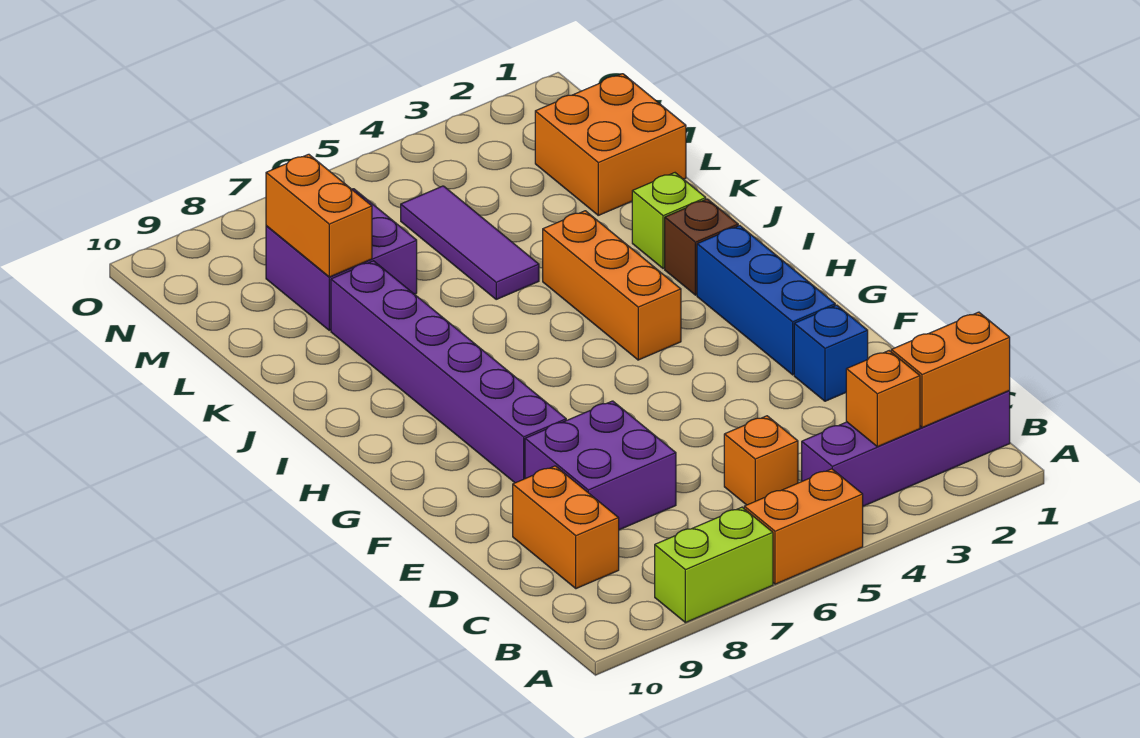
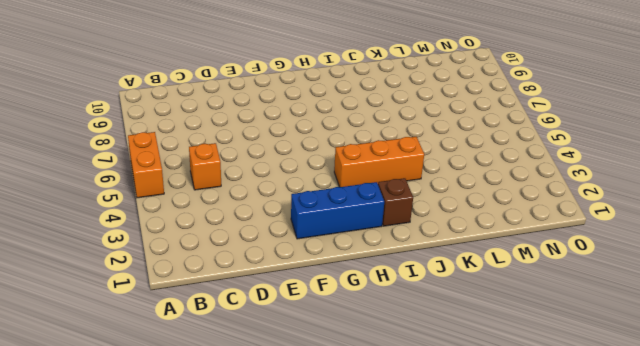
none -> lime 1x2 brick [655,507,773,623]
none -> purple 1x4 brick [802,391,1010,506]
none -> orange 1x2 brick [513,466,619,589]

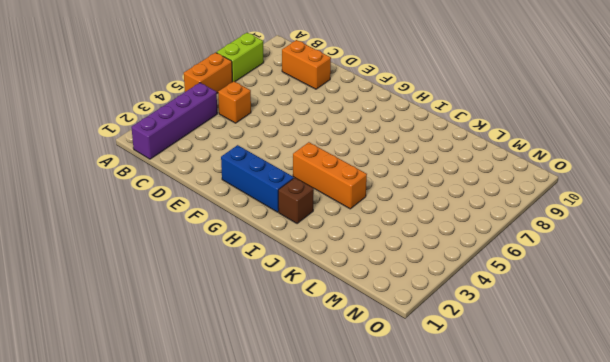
none -> purple 2x2 brick [525,401,676,530]
none -> blue 1x1 brick [794,305,868,401]
none -> purple 1x6 brick [331,261,566,483]

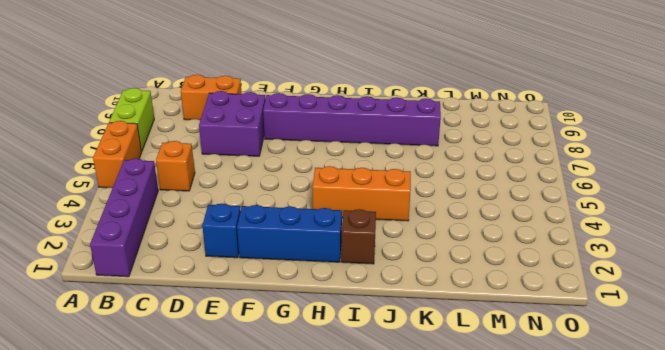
none -> lime 1x1 brick [632,173,706,269]
none -> purple 1x3 tile [401,186,539,299]
none -> orange 2x2 brick [535,74,686,215]

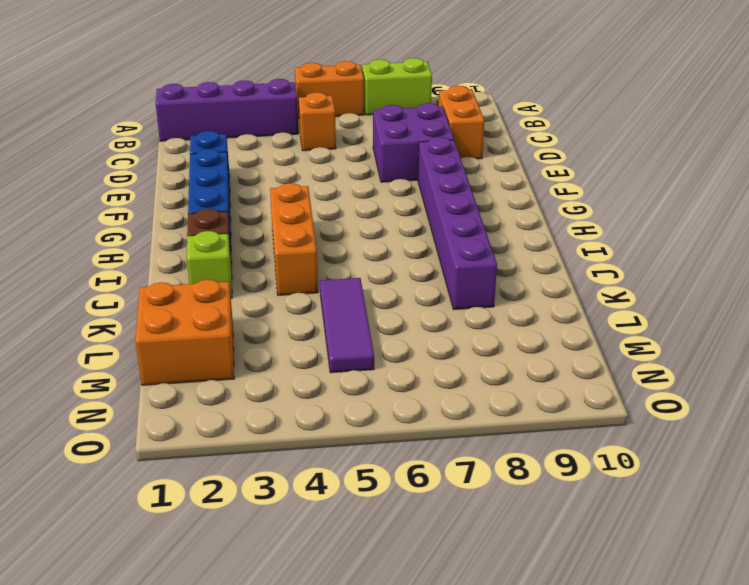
none -> purple 2x2 brick [266,189,417,330]
none -> orange 1x2 brick [891,312,1010,428]
none -> orange 1x1 brick [846,351,920,447]

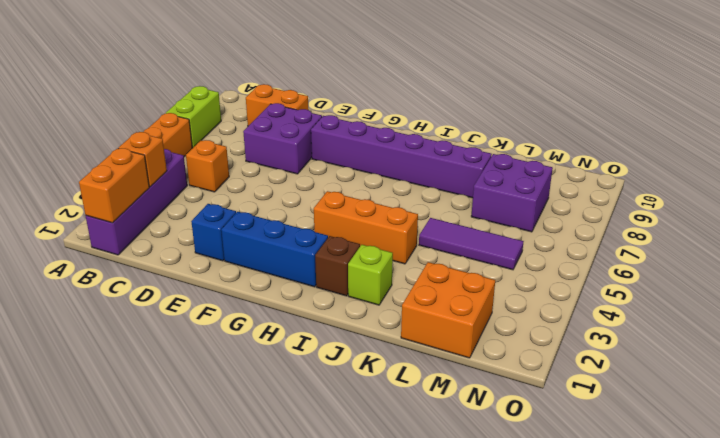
none -> orange 1x2 brick [266,154,372,277]

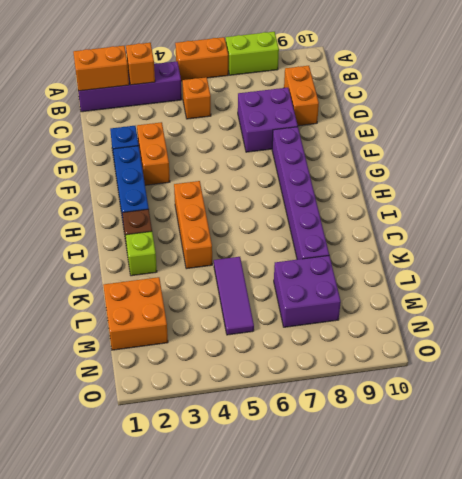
orange 1x2 brick [137,122,170,185] -> orange 1x2 brick moved to [266,154,372,277]

